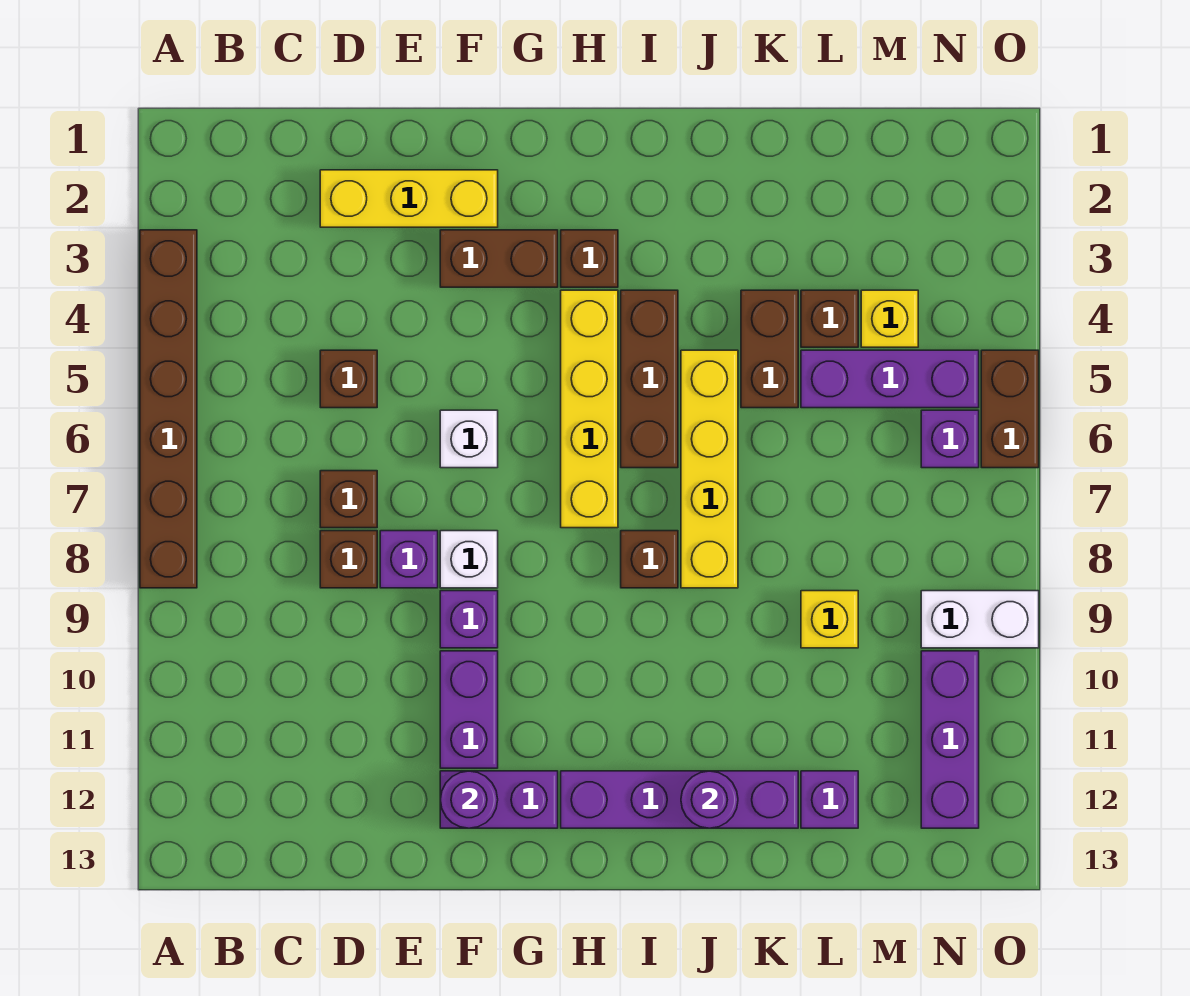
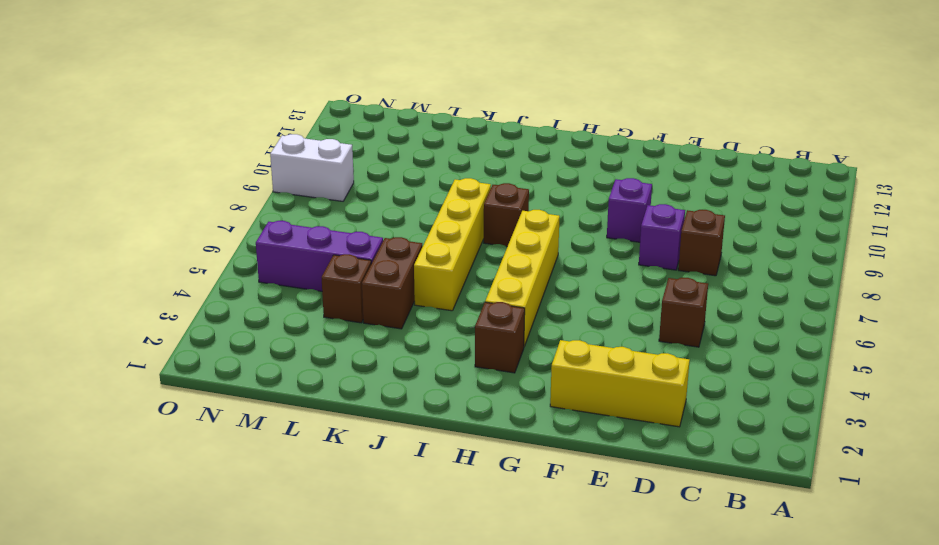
none -> brown 1x6 brick [140,230,197,588]
none -> brown 1x1 brick [320,471,377,528]
none -> brown 1x2 brick [440,230,558,287]
none -> white 1x1 brick [440,410,498,468]

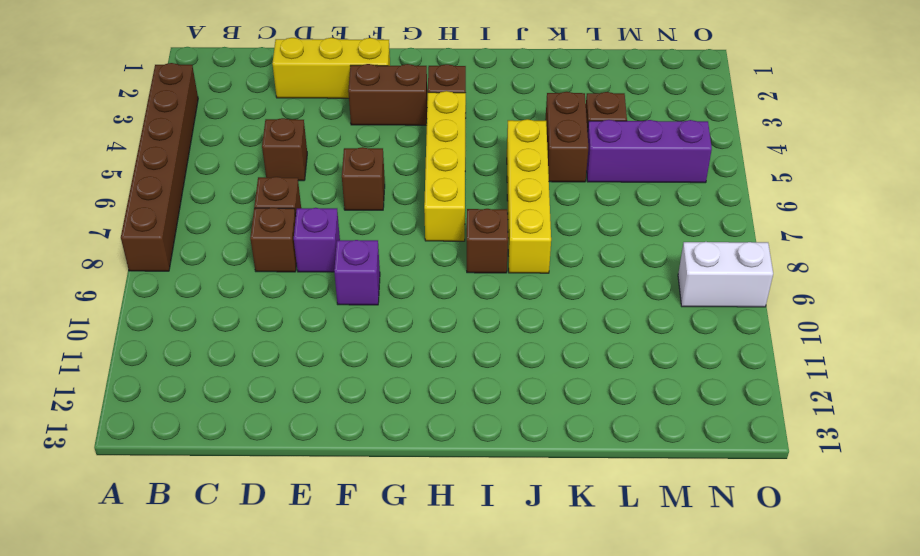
brown 1x1 brick [342,147,385,210] -> white 1x1 brick [440,410,498,468]
none -> white 1x1 brick [440,531,498,588]
none -> purple 1x2 brick [440,651,498,768]
none -> purple 1x2 brick [440,771,558,828]
none -> purple 1x4 brick [561,771,798,828]

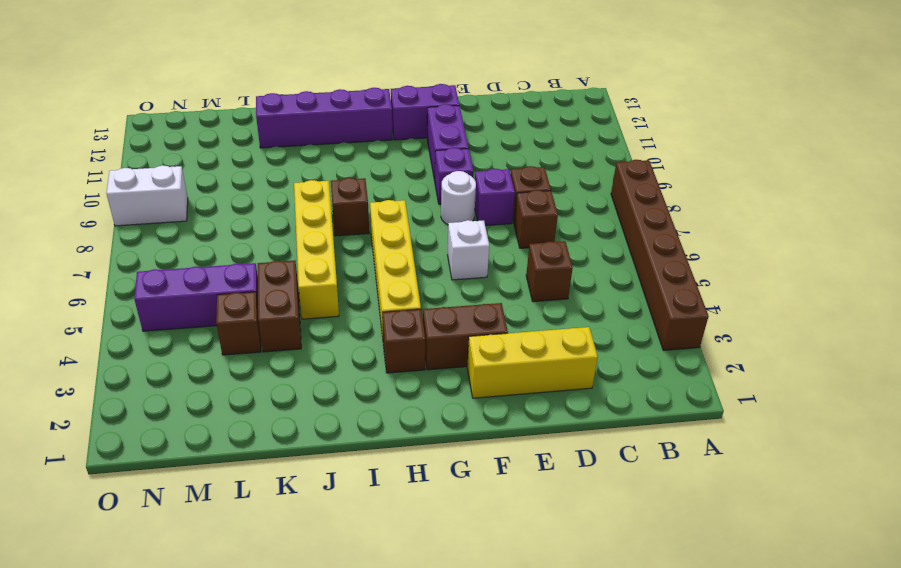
white 1x1 round brick [441,171,476,225] -> white 1x1 brick [440,531,498,588]
none -> brown 1x3 brick [621,290,678,468]
none -> yellow 1x1 brick [801,591,858,648]
none -> purple 1x1 brick [801,771,858,828]
none -> yellow 1x1 brick [861,290,918,347]

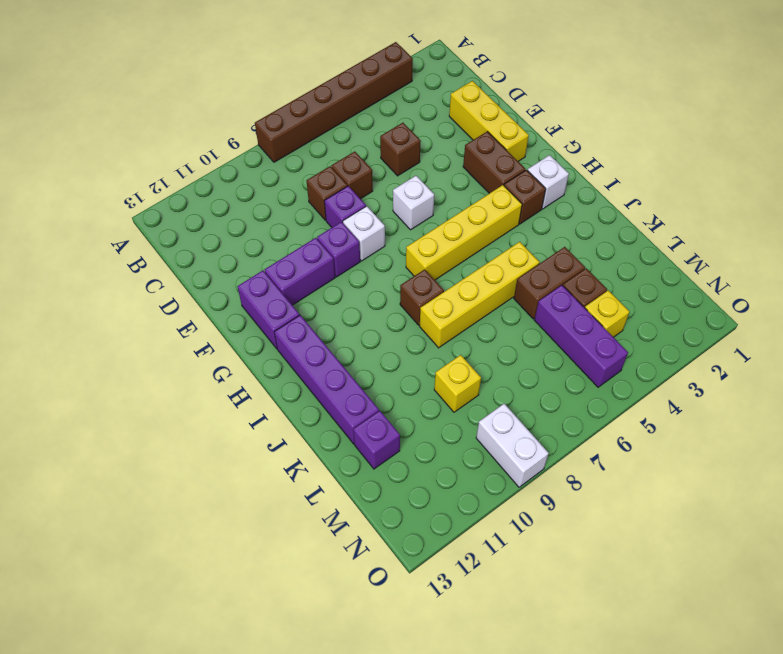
white 1x1 brick [527,155,569,209] -> none
none -> brown 1x3 brick [621,290,678,468]
none -> purple 1x1 brick [921,410,979,468]
none -> purple 1x3 brick [921,651,979,828]
none -> brown 1x2 brick [981,350,1039,468]

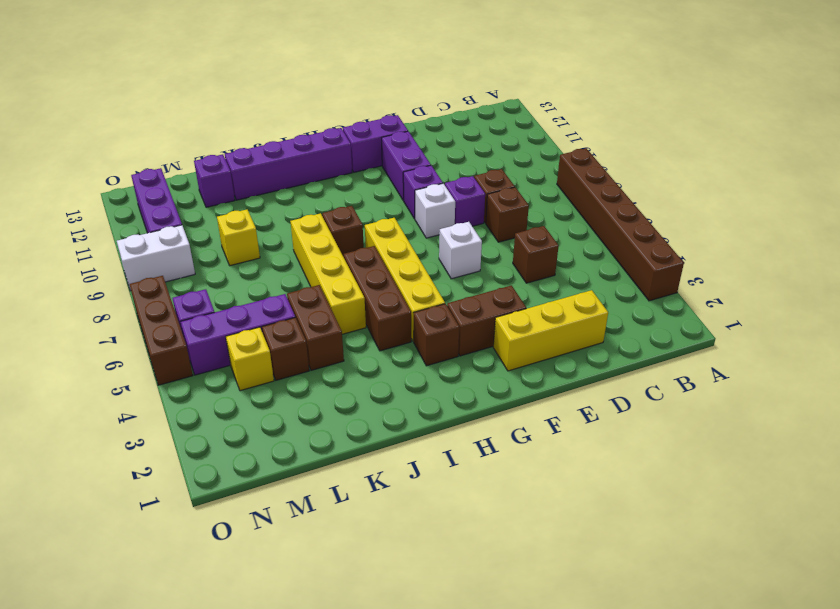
brown 1x3 brick [130,276,193,385] -> brown 1x2 brick [981,350,1039,468]
none -> purple 1x1 round brick [440,771,498,828]
none -> purple 1x1 round brick [681,771,738,828]

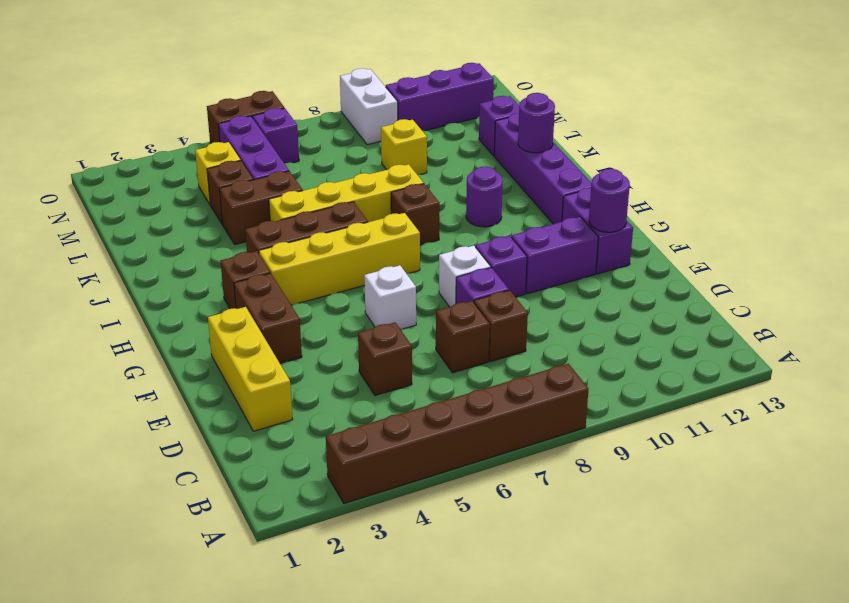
purple 1x1 round brick [466,166,503,227] -> none

